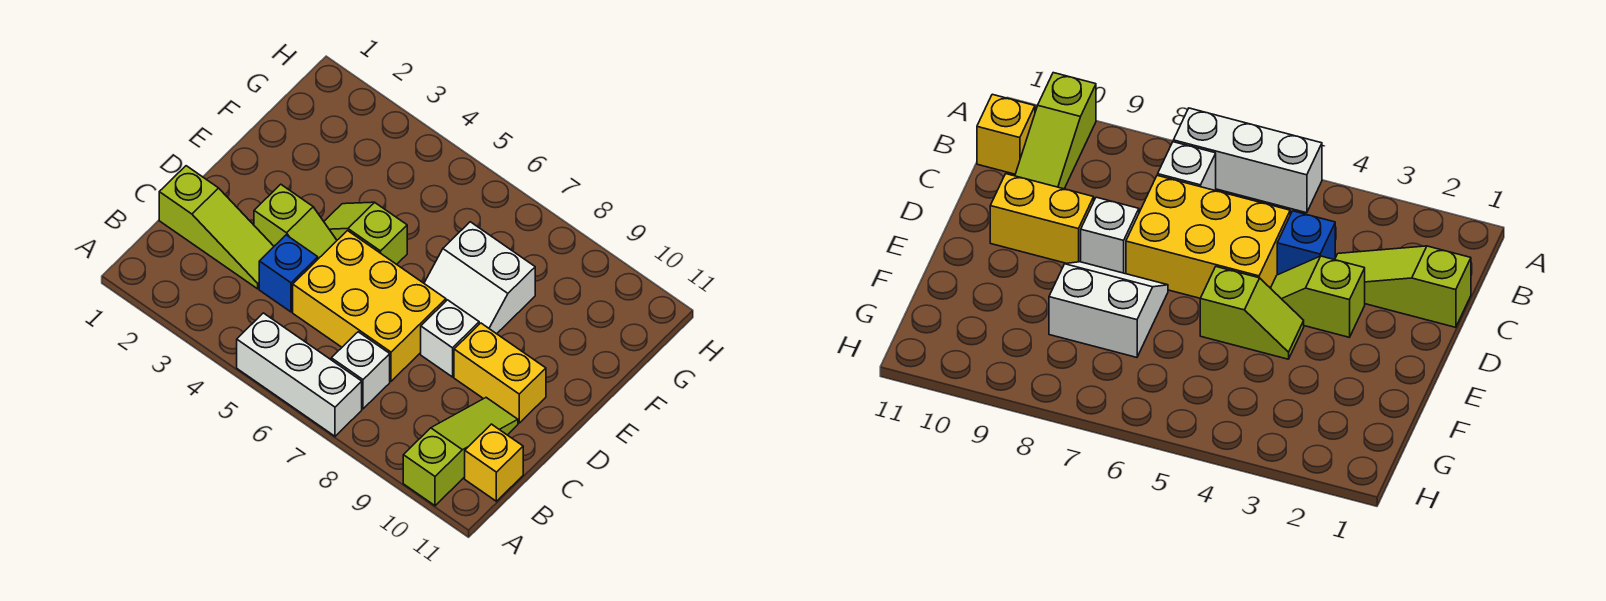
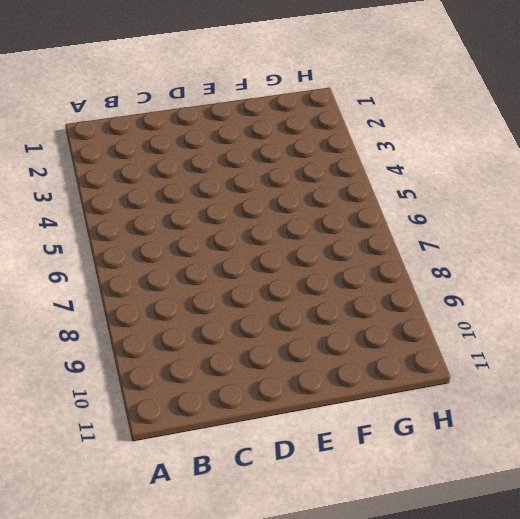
none -> white 1x3 brick [237,313,362,436]
none -> lime 1x3 slope [403,398,518,506]
none -> white 1x1 brick [331,332,390,409]

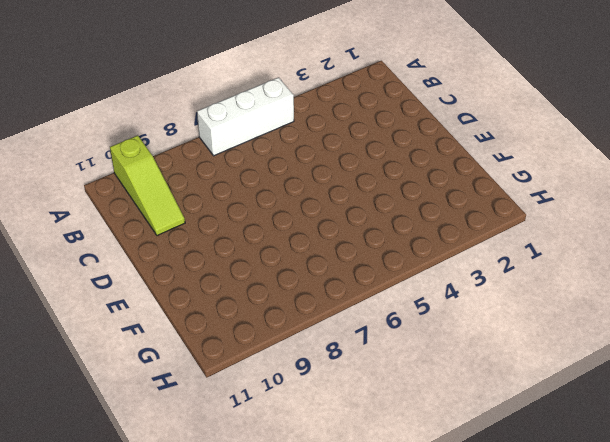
none -> white 1x1 brick [331,332,390,409]
none -> yellow 1x1 brick [465,424,523,501]
none -> lime 1x3 slope [159,166,274,289]

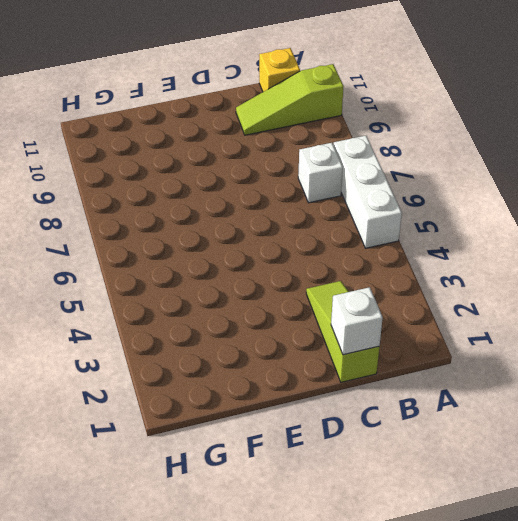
white 1x1 brick [331,287,383,355] -> white 1x1 brick moved to [421,300,479,377]
none -> blue 1x1 brick [259,235,318,312]
none -> yellow 2x3 brick [293,231,446,381]
none -> lime 1x2 slope [254,184,337,259]

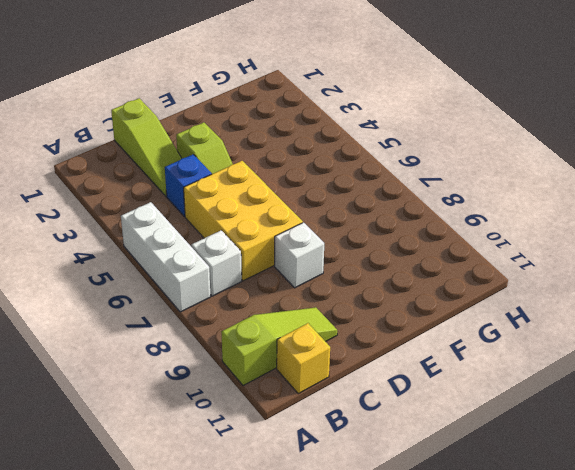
none -> yellow 1x2 brick [454,323,546,423]
none -> lime 1x2 slope [324,202,407,264]
none -> white 2x2 slope [424,222,535,334]

